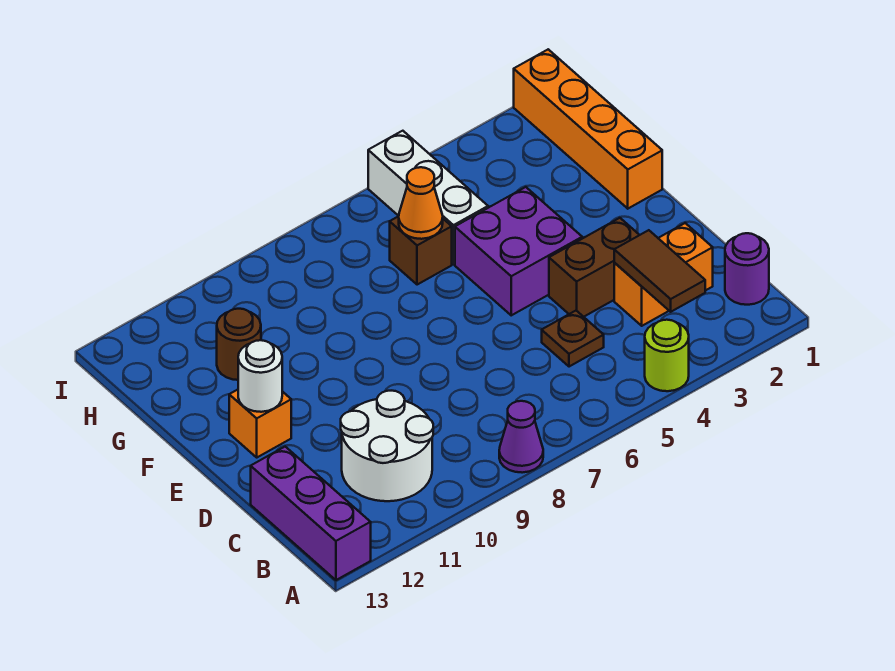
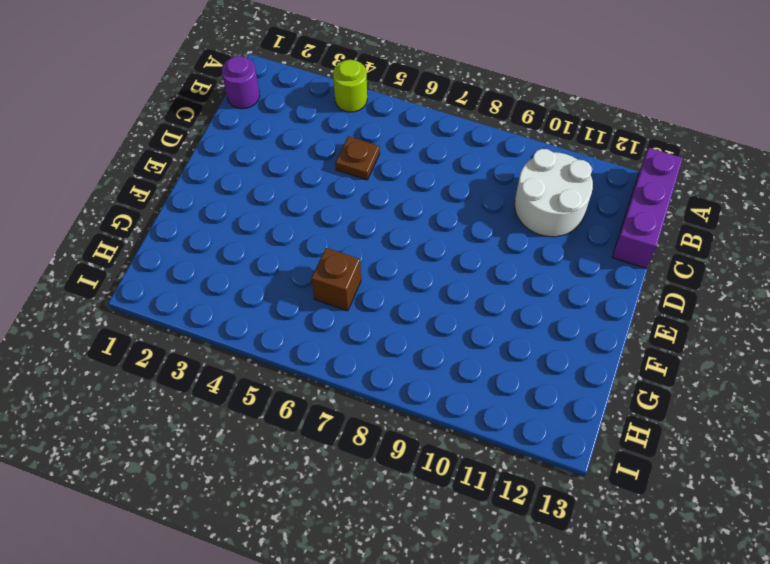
none -> purple 1x1 cone [499,401,543,473]
none -> orange 1x2 brick [614,223,713,326]
none -> brown 1x2 brick [549,218,639,317]

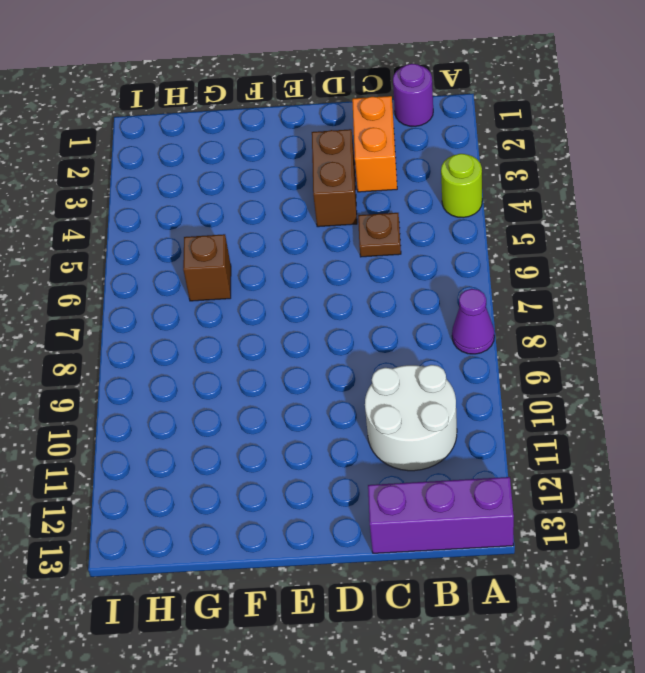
none -> purple 2x2 brick [455,187,582,315]
none -> orange 1x1 brick [229,390,291,457]
none -> orange 1x4 brick [514,49,662,209]

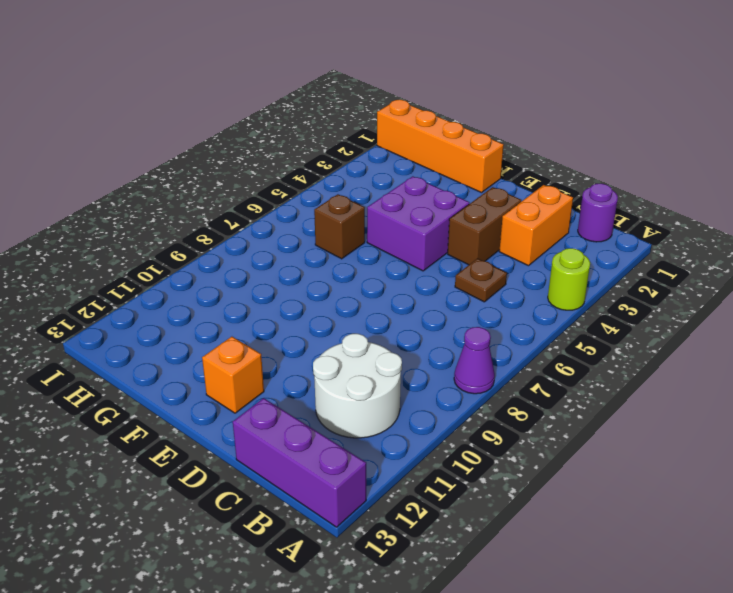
none -> white 1x3 brick [368,131,488,264]
none -> brown 1x1 round brick [217,309,261,380]
none -> brown 1x2 tile [614,230,705,312]

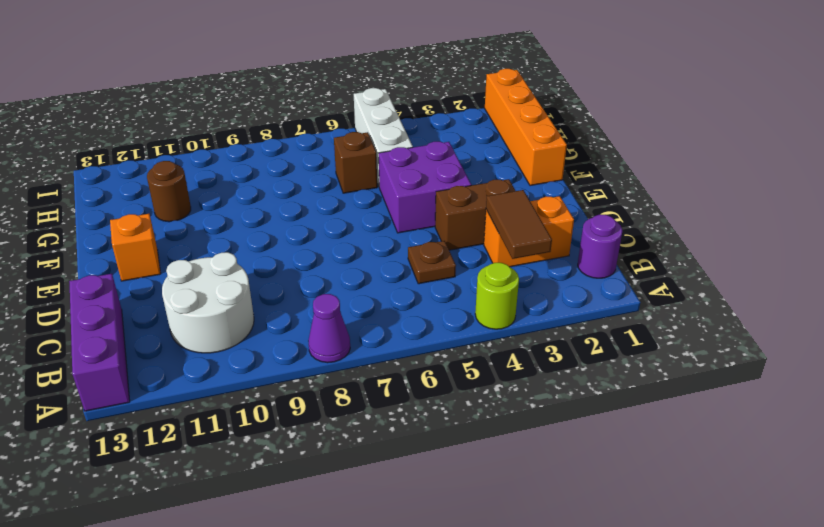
none -> white 1x1 round brick [238,340,282,412]
none -> orange 1x1 cone [399,167,443,239]

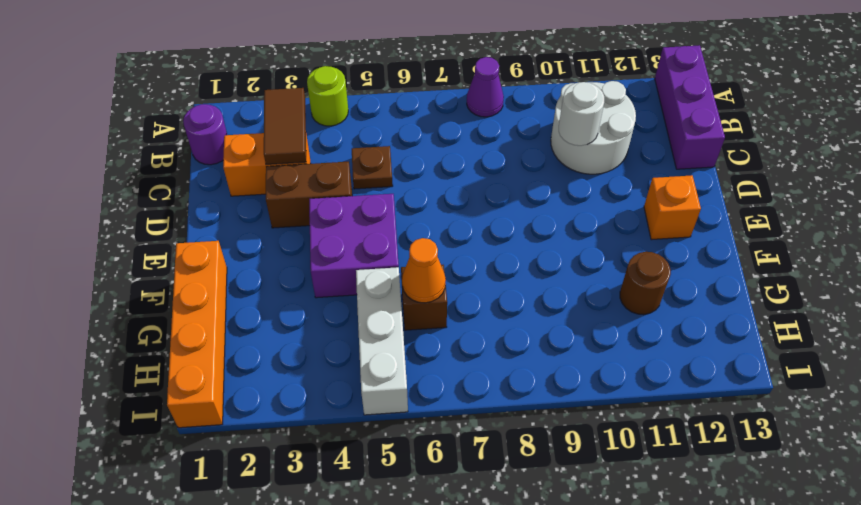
white 1x1 round brick [559,82,604,146] -> white 1x1 round brick moved to [238,340,282,412]

